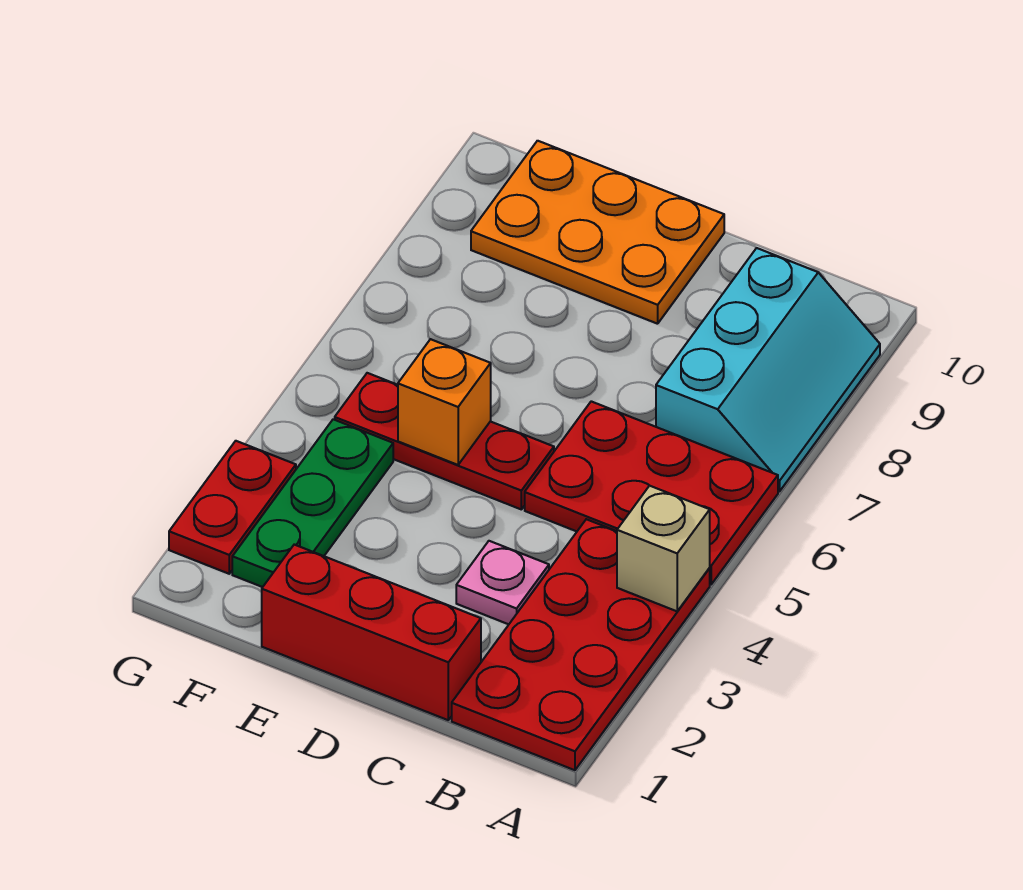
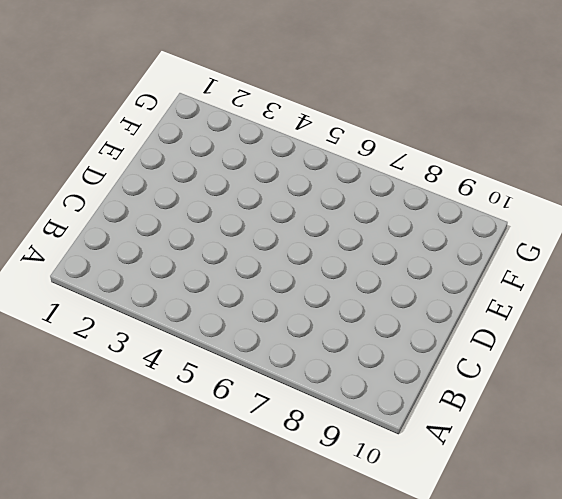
none -> red 2x4 plate [452,519,710,770]
none -> red 2x3 plate [525,401,778,584]

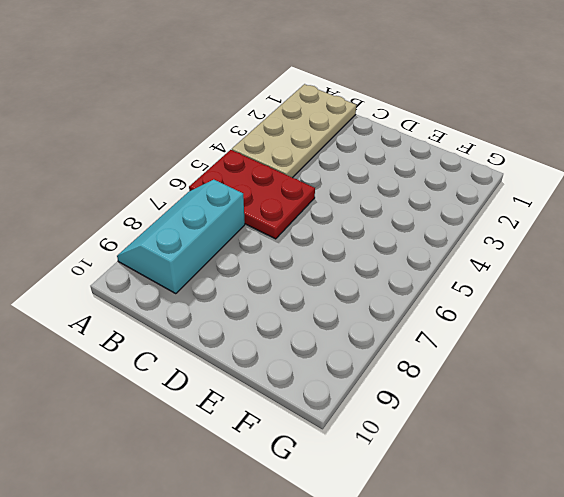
tan 2x4 plate [232,84,356,178] -> red 2x4 plate [452,519,710,770]
none -> red 1x3 brick [262,545,481,720]
none -> pink 1x1 plate [456,541,549,624]

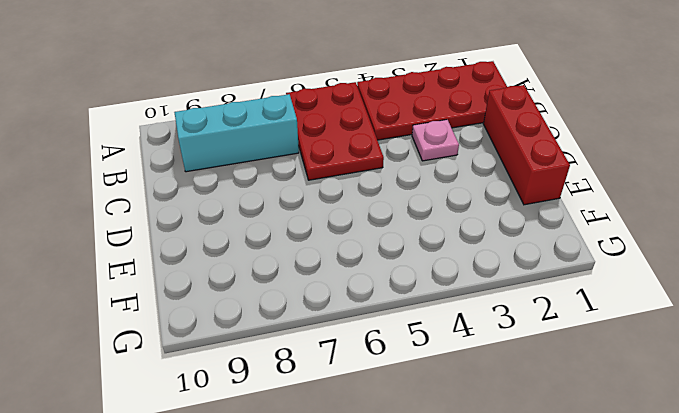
none -> red 1x3 plate [335,373,554,509]
none -> orange 2x3 plate [471,141,724,324]

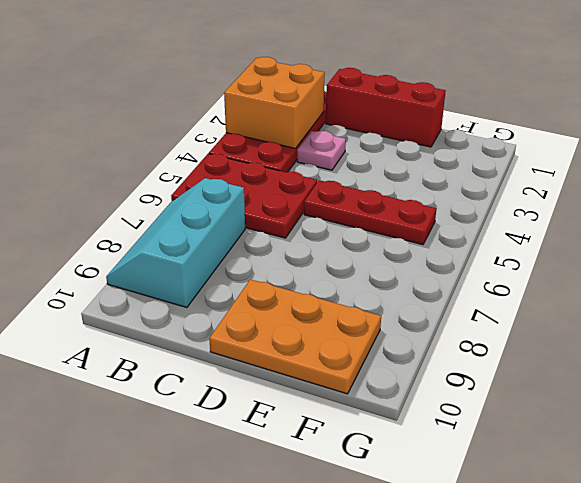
orange 2x2 brick [224,57,325,149] -> none
none -> green 1x3 plate [232,419,393,587]
none -> red 1x2 plate [169,441,296,574]

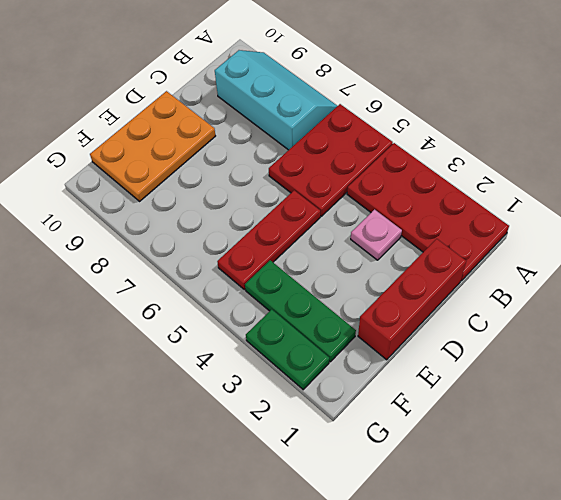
green 1x2 plate [246,309,329,390] -> red 1x2 plate [169,441,296,574]
none -> tan 1x1 brick [617,486,710,611]
none -> orange 1x1 brick [398,339,491,465]

